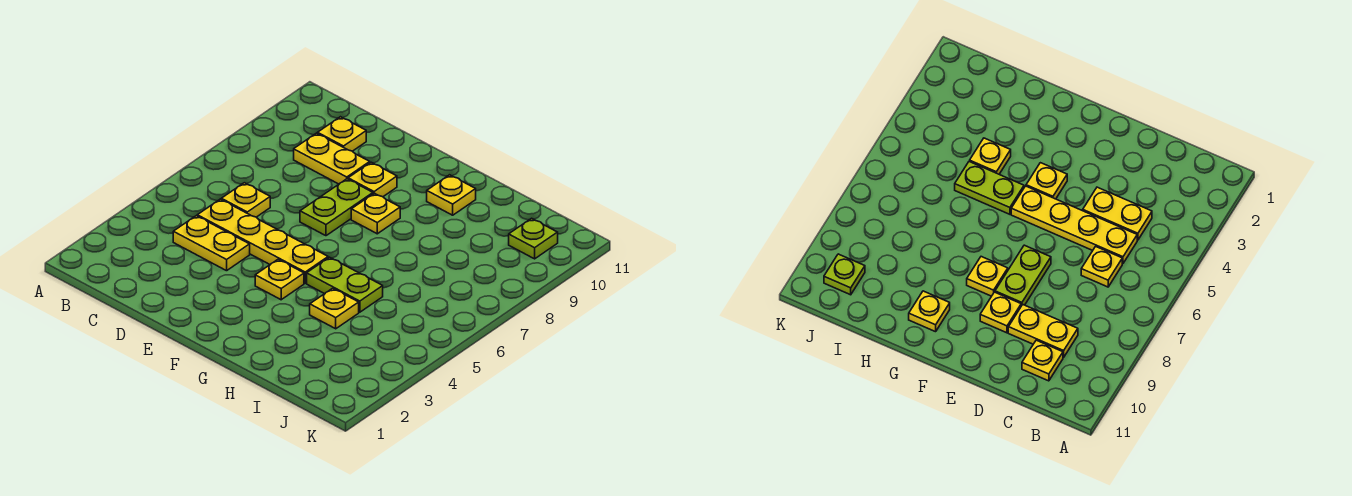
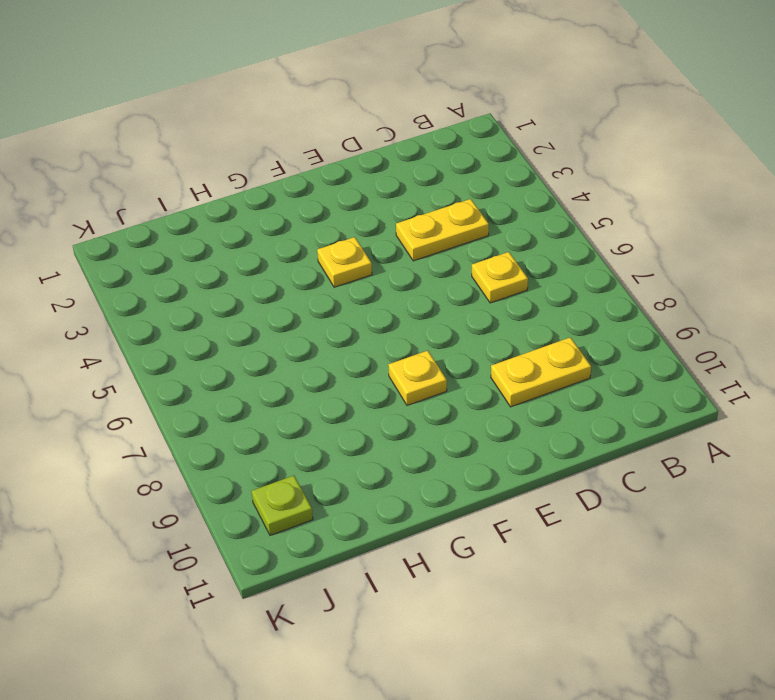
none -> yellow 1x4 plate [197,199,328,283]
none -> yellow 1x1 plate [318,117,366,151]
none -> lime 1x2 plate [300,179,373,236]

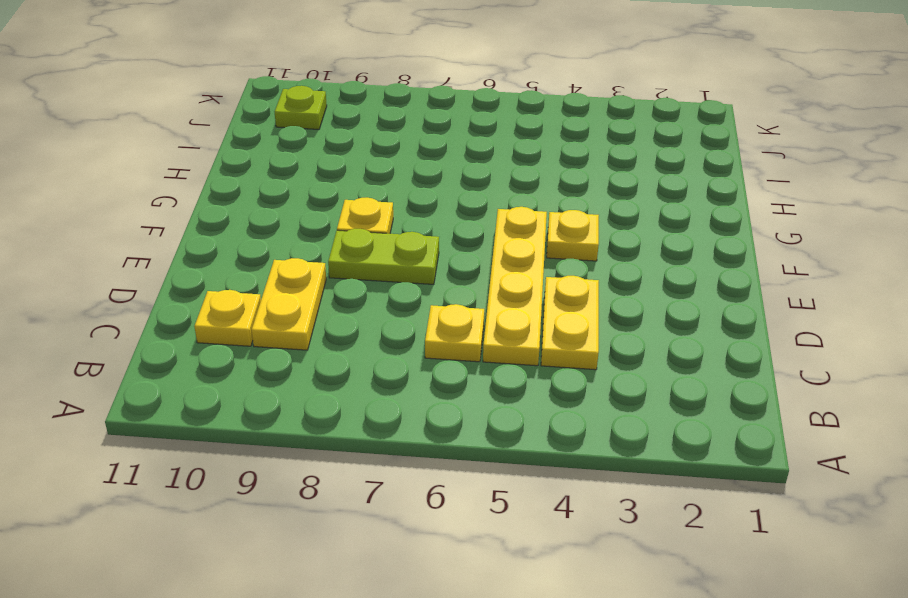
none -> yellow 1x1 plate [348,162,397,197]
none -> lime 1x2 plate [307,257,383,312]
none -> yellow 1x1 plate [427,175,476,215]

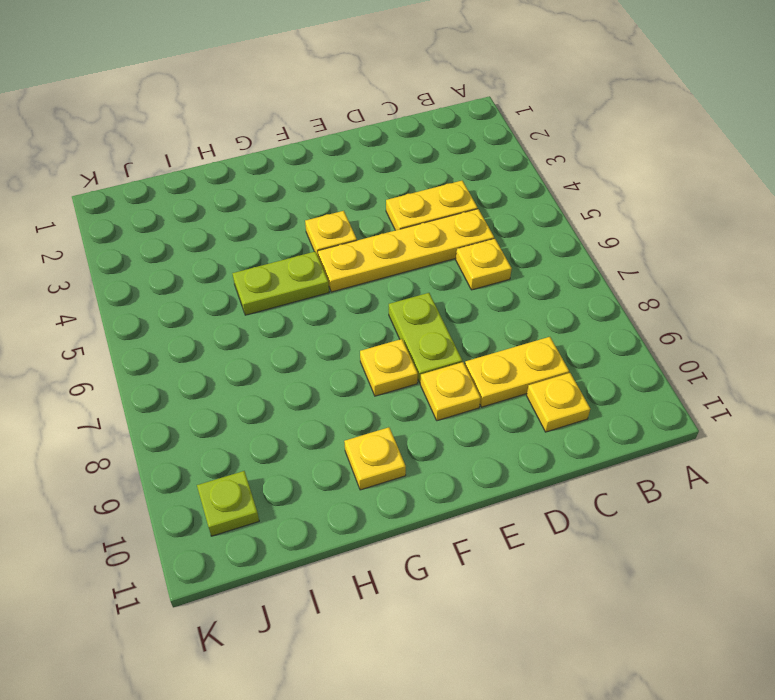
none -> yellow 1x1 plate [310,288,359,329]

